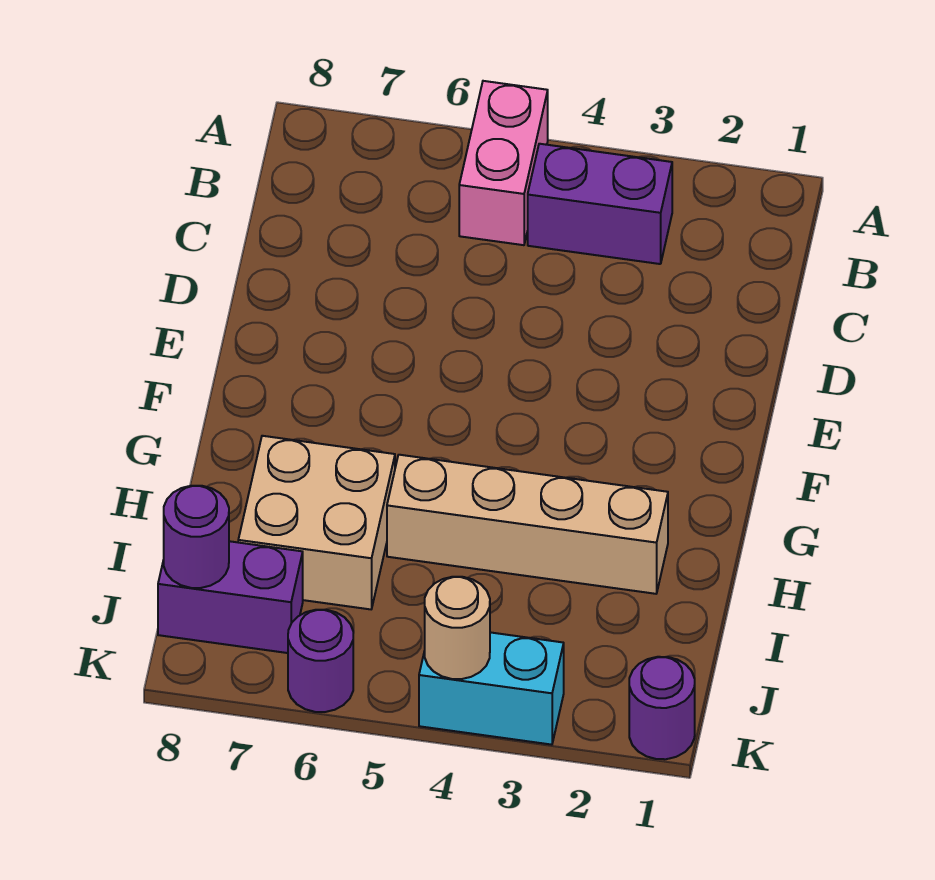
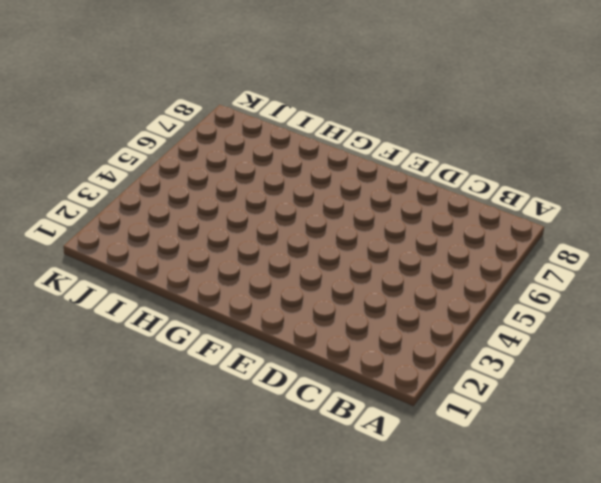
none -> pink 1x2 brick [459,81,548,245]
none -> purple 1x2 brick [528,144,672,264]

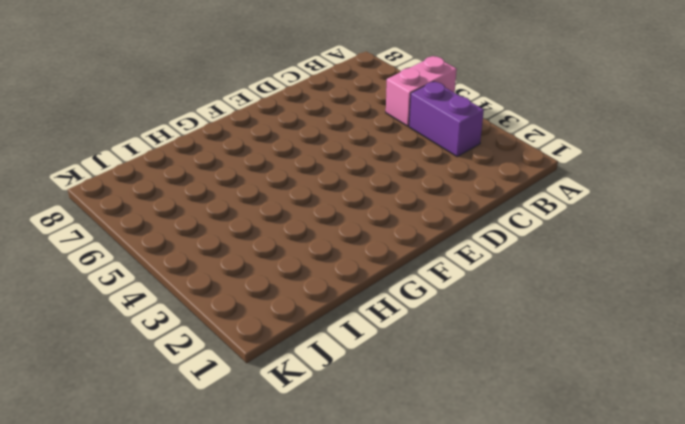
none -> tan 1x4 brick [387,455,668,594]
none -> tan 2x2 brick [238,436,395,609]

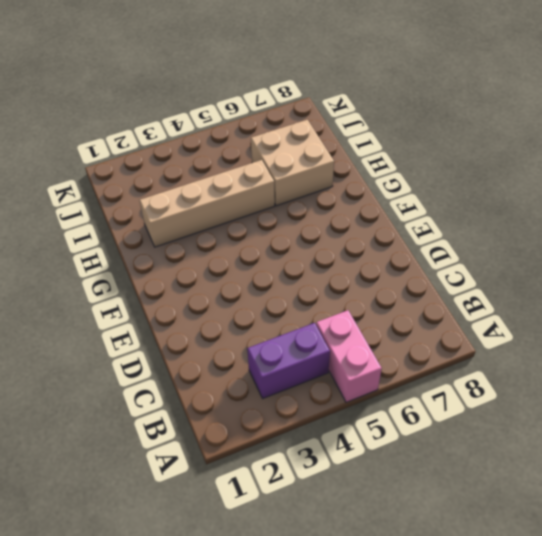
none -> purple 1x2 brick [158,541,303,653]
none -> purple 1x1 round brick [629,657,695,759]

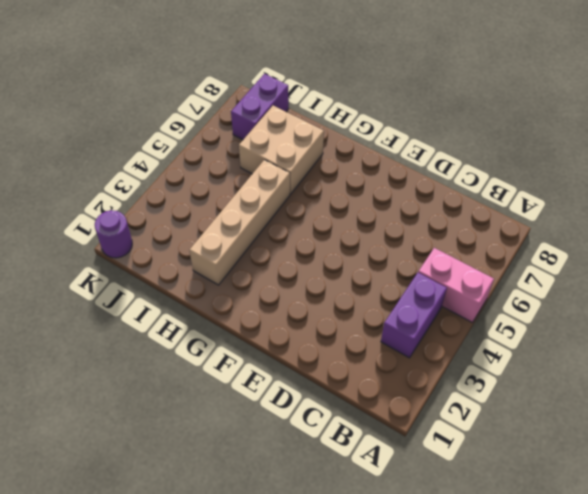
none -> cyan 1x2 brick [419,632,564,745]
none -> purple 1x1 round brick [288,610,353,712]

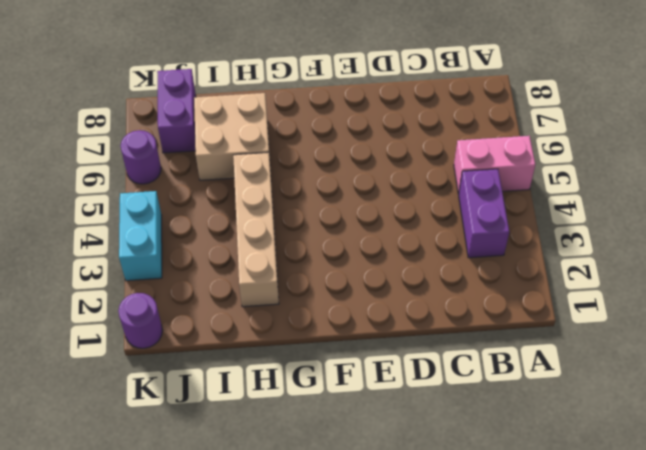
none -> purple 1x1 round brick [164,486,229,588]
none -> tan 1x1 round brick [425,577,490,679]

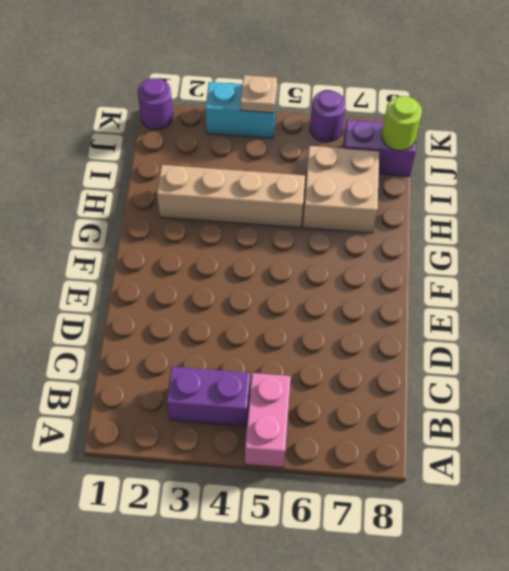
lime 1x1 round brick [382,96,422,151] -> purple 1x1 round brick [164,486,229,588]
tan 1x1 plate [241,75,277,113] -> tan 1x1 round brick [425,577,490,679]

